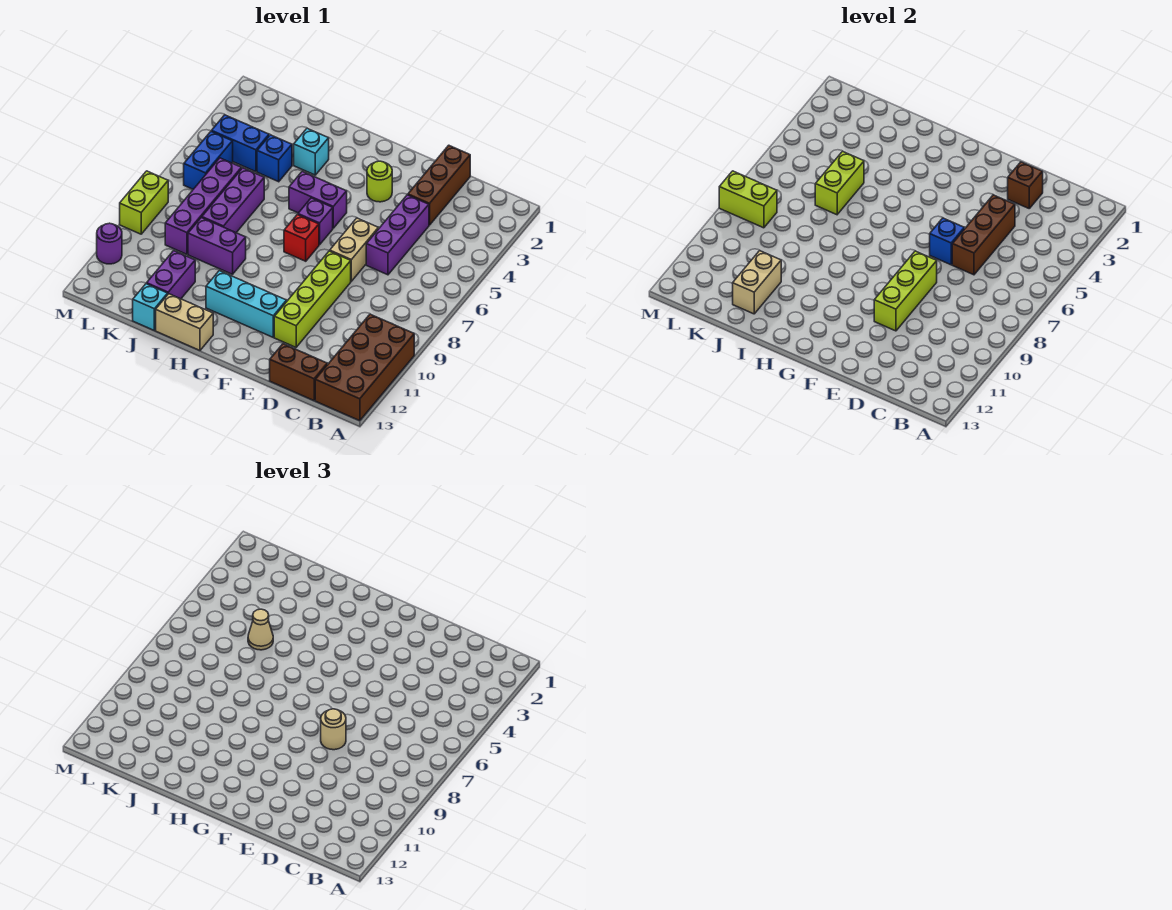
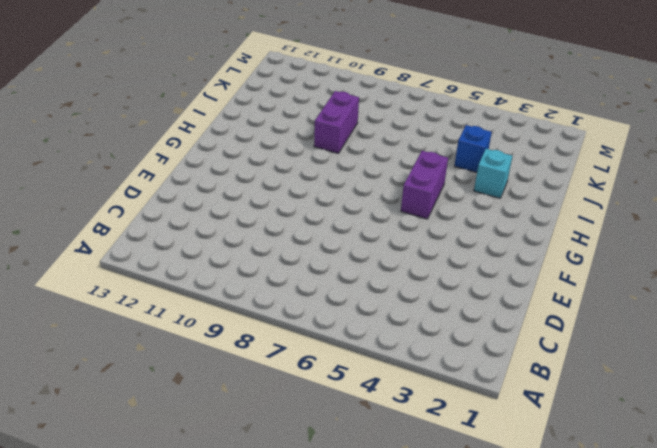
none -> brown 2x4 brick [315,314,414,421]
none -> brown 1x2 brick [270,344,327,400]
none -> brown 1x3 brick [408,145,470,225]
none -> purple 1x3 brick [366,195,429,275]

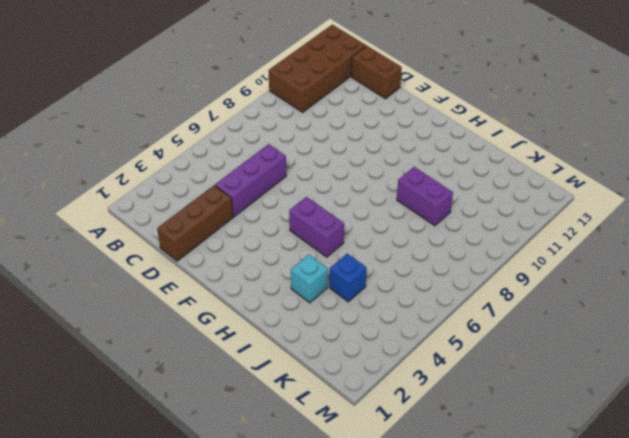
none -> tan 1x2 brick [330,218,378,281]
none -> lime 1x4 brick [274,251,351,347]
none -> lime 1x1 round brick [367,161,392,202]
none -> cyan 1x3 brick [206,271,287,337]

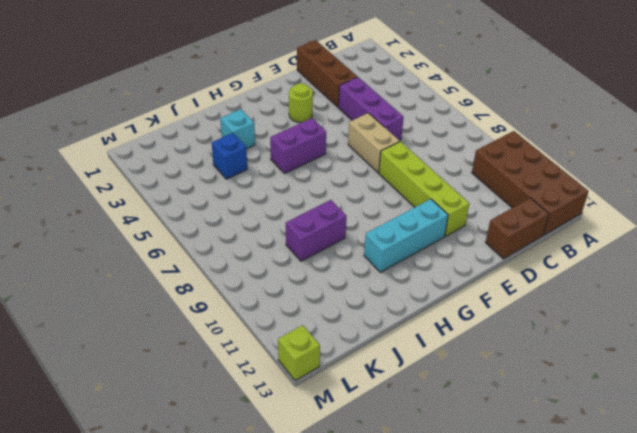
lime 1x1 brick [278,325,320,381] -> none
none -> purple 1x1 brick [298,198,333,245]
none -> red 1x1 brick [284,215,319,261]
none -> tan 1x2 brick [156,294,213,350]
none -> purple 1x3 brick [202,168,264,233]

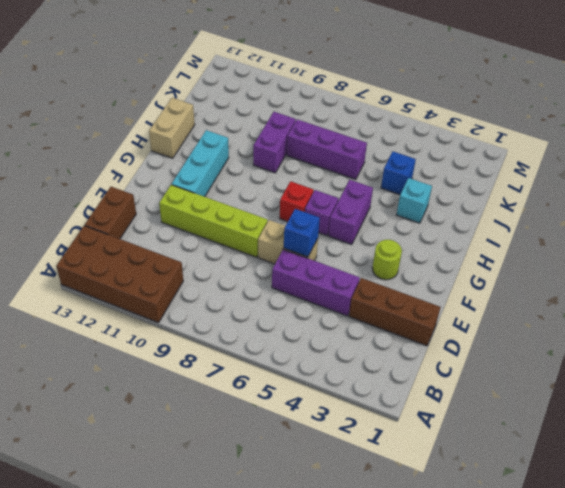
none -> purple 1x2 brick [147,251,195,299]
none -> cyan 1x1 brick [133,284,168,330]
none -> blue 1x2 brick [211,115,269,172]
none -> purple 1x4 brick [165,158,242,254]

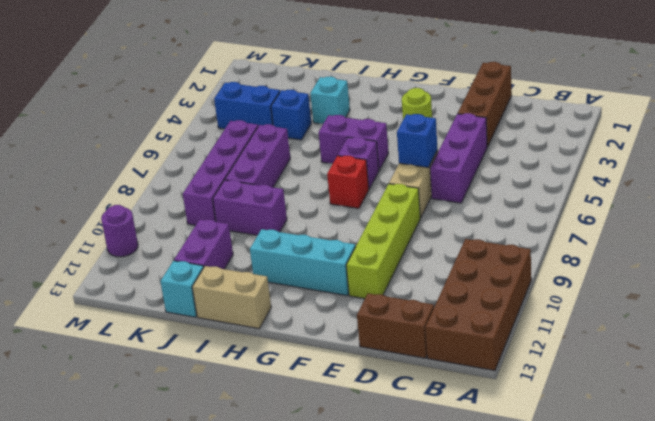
none -> blue 1x2 brick [184,132,233,189]
none -> lime 1x2 brick [120,171,168,234]
none -> brown 1x1 brick [1008,162,1043,208]
none -> brown 1x3 brick [952,195,1015,275]

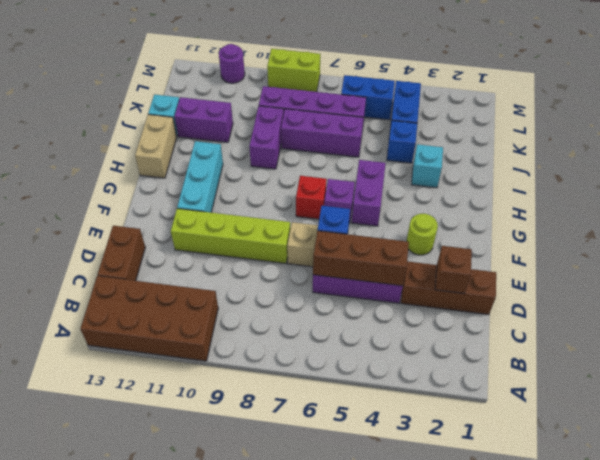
none -> lime 1x3 brick [874,251,937,331]
none -> lime 1x2 brick [815,151,864,215]
none -> tan 1x2 brick [733,251,781,314]
none -> lime 1x2 brick [719,171,777,228]

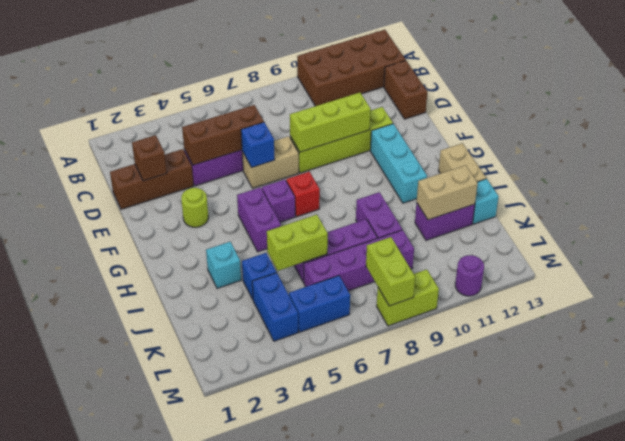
none -> tan 1x1 round brick [321,709,346,750]
none -> tan 1x1 cone [248,609,273,650]

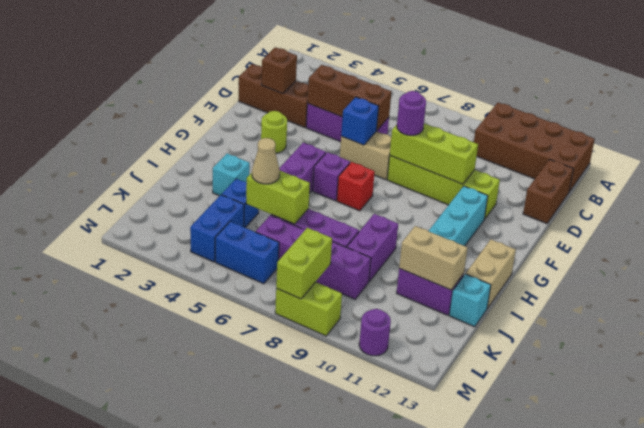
purple 1x1 round brick [397,91,426,135] -> tan 1x1 round brick [321,709,346,750]

